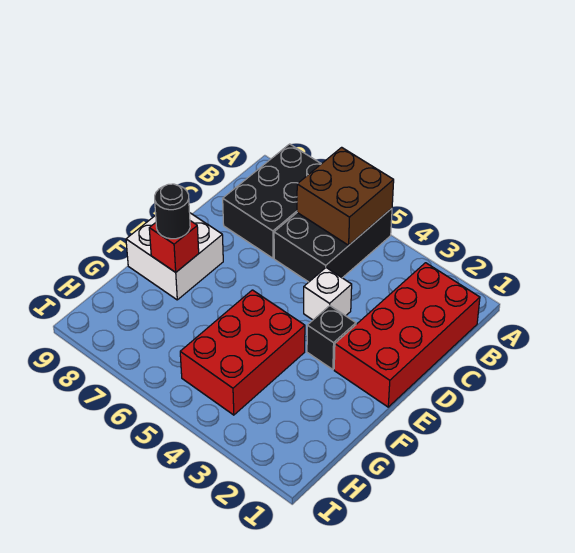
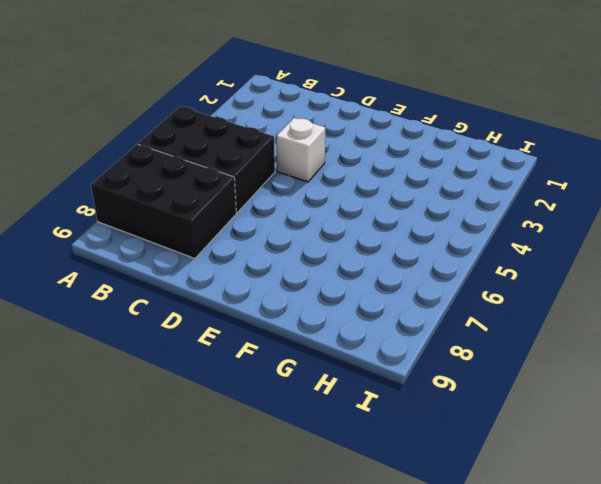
none -> red 2x4 brick [334,263,480,407]
none -> black 1x1 brick [307,306,356,370]

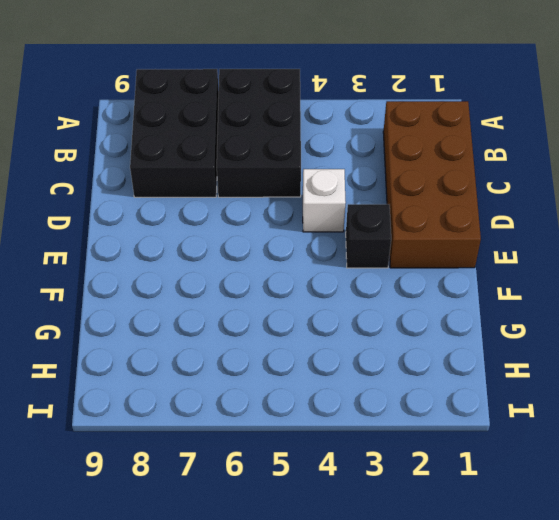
brown 2x4 brick [383,101,481,268] -> red 2x4 brick [334,263,480,407]
none -> white 2x2 brick [126,213,223,300]
none -> red 2x3 brick [180,290,305,415]

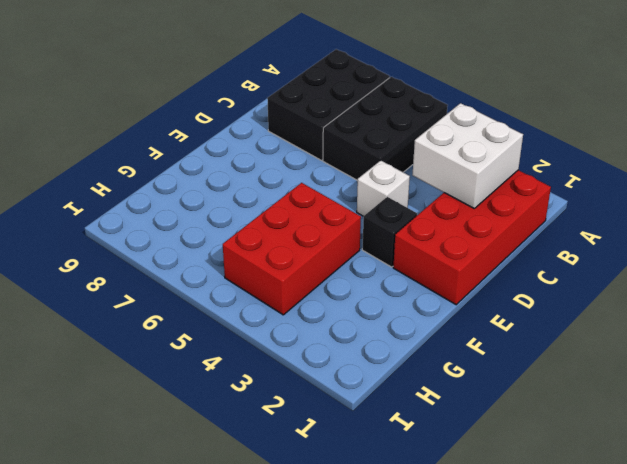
white 2x2 brick [412,103,523,208] -> white 2x2 brick moved to [126,213,223,300]
none -> brown 2x2 brick [297,147,394,245]
none -> red 1x1 brick [149,221,199,272]

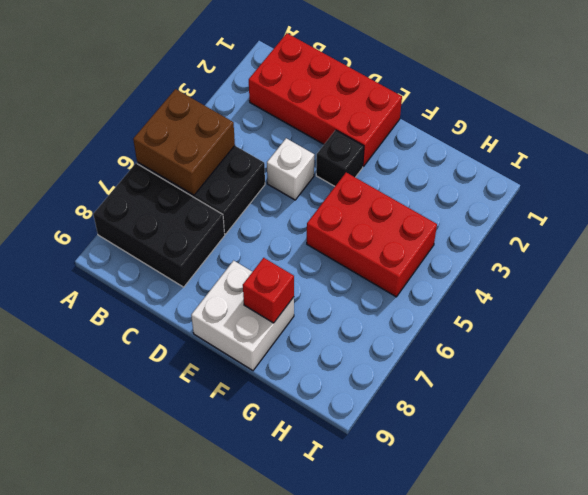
none -> black 1x1 round brick [155,184,190,239]

